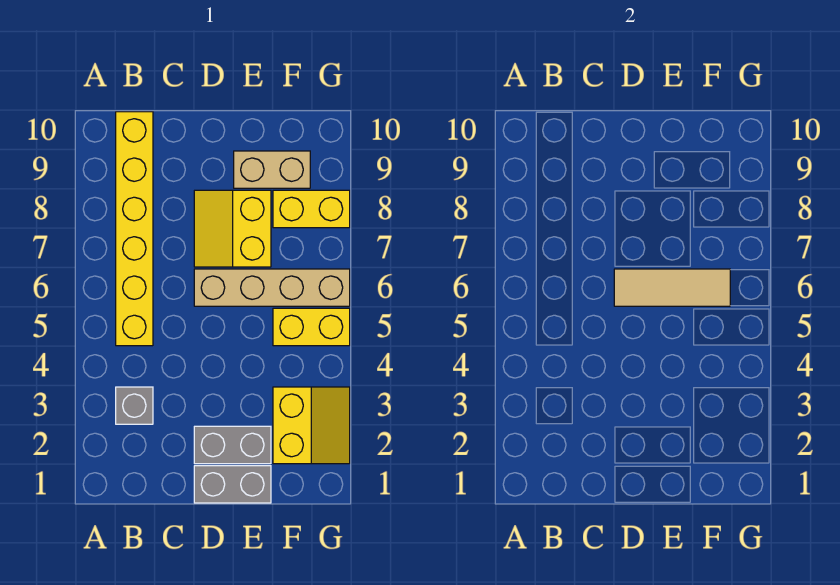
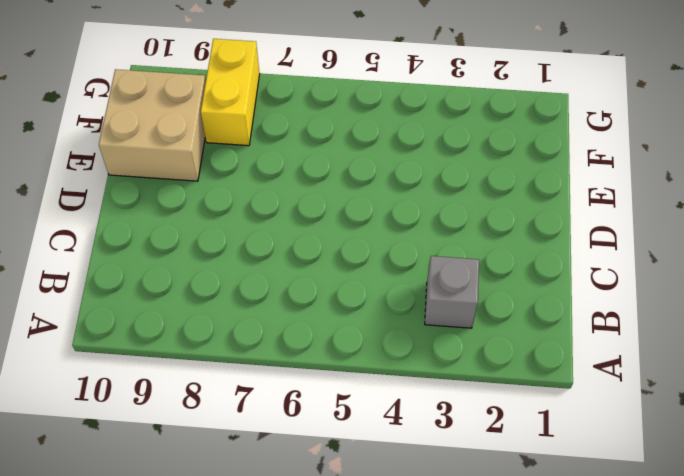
tan 2x2 brick [99,69,206,181] -> tan 1x2 brick [234,151,310,188]
none -> yellow 1x6 brick [116,112,153,346]
none -> grey 1x2 brick [194,466,271,503]

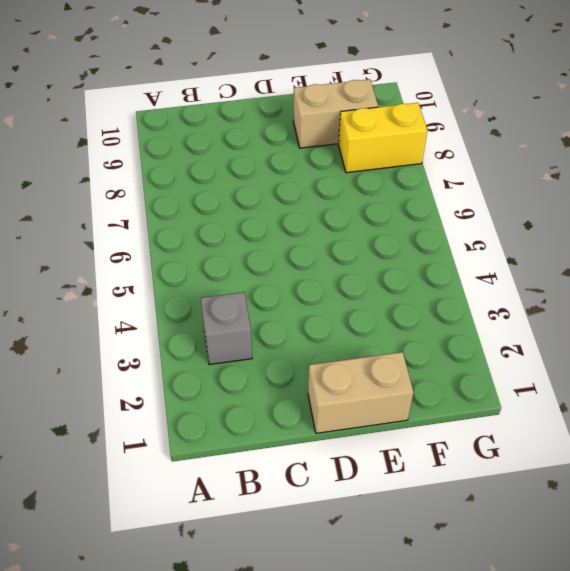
tan 1x2 brick [308,352,413,433] -> grey 1x2 brick [194,466,271,503]
none -> yellow 1x6 brick [116,112,153,346]
none -> grey 1x2 brick [194,426,271,464]

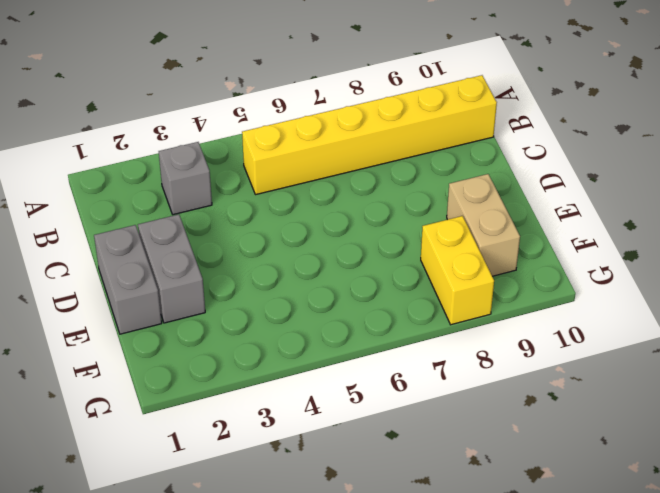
none -> tan 1x4 brick [194,269,350,306]
none -> yellow 2x2 slope [194,190,271,267]

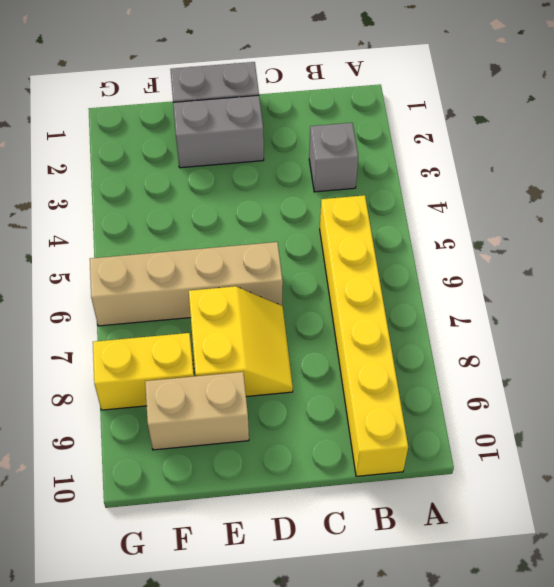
none -> yellow 2x2 slope [273,387,350,464]
none -> yellow 1x2 brick [273,308,350,346]

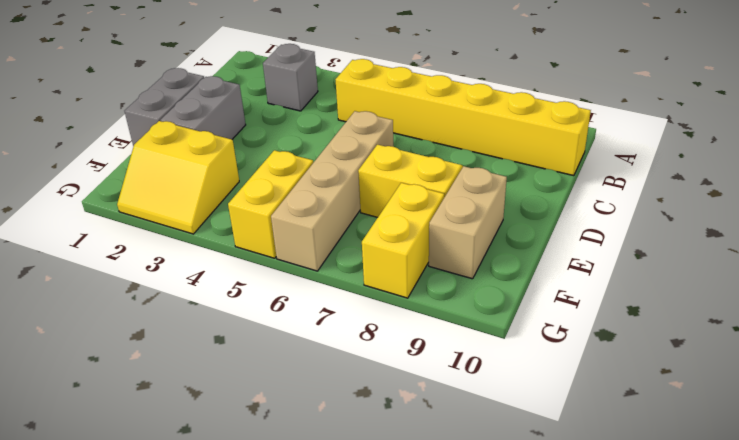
none -> tan 1x3 tile [614,269,730,306]

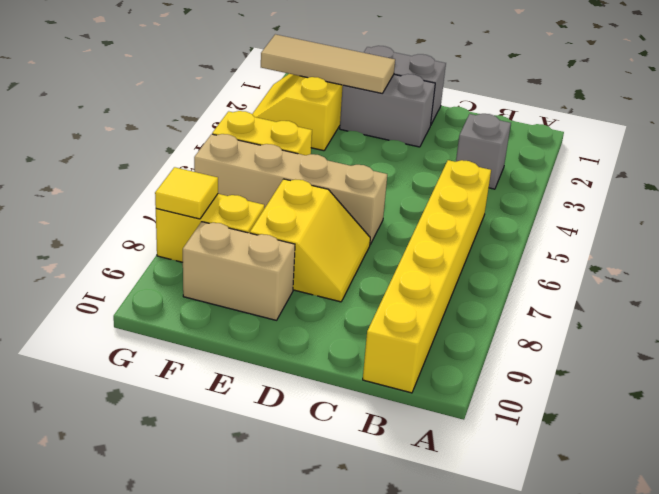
tan 1x3 tile [261,34,395,93] -> tan 1x3 tile moved to [614,269,730,306]
yellow 1x1 tile [155,167,218,219] -> none

